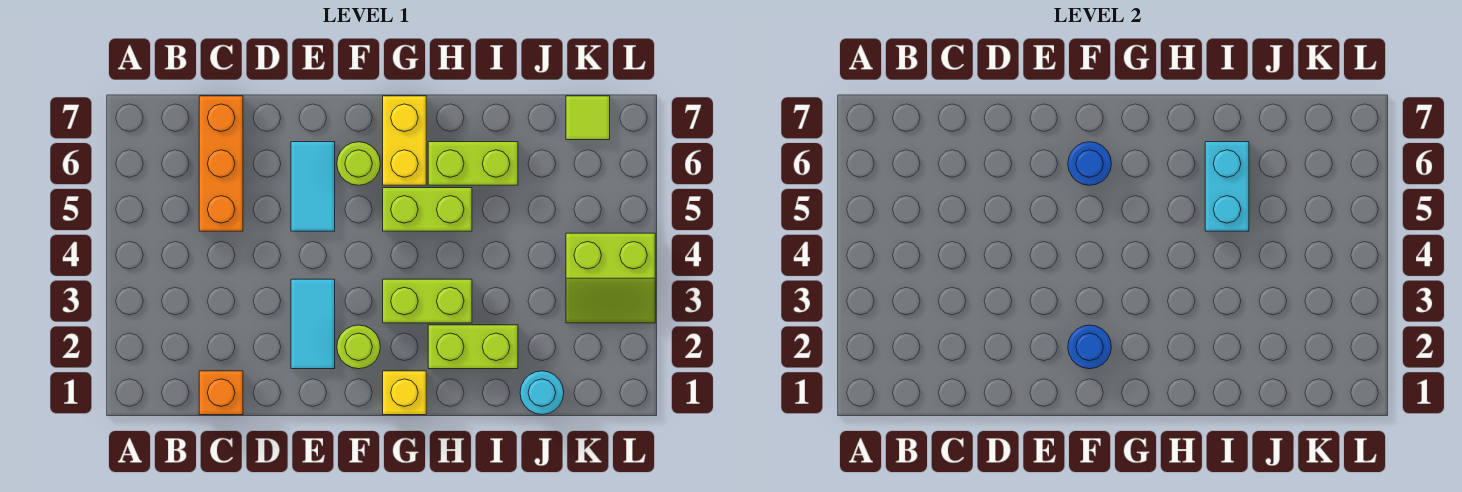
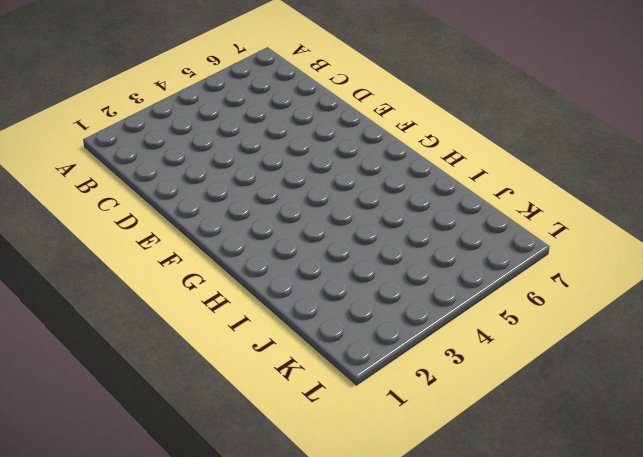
none -> orange 1x1 brick [199,371,243,415]
none -> orange 1x3 brick [199,96,243,231]
none -> cyan 1x2 tile [291,279,335,369]

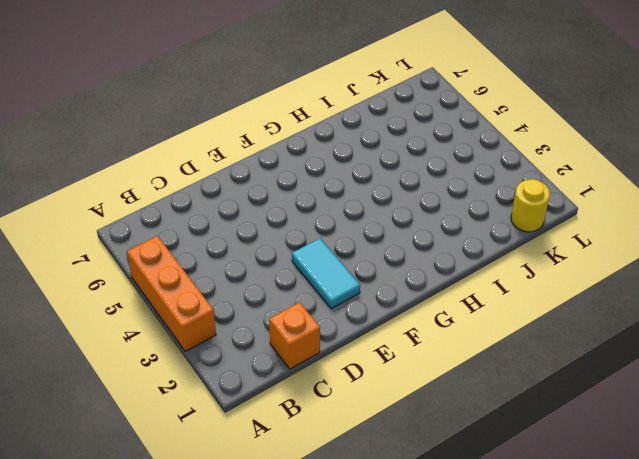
orange 1x3 brick [127,236,216,351] -> orange 1x3 brick moved to [199,96,243,231]
yellow 1x1 round brick [511,179,550,232] -> none
none -> cyan 1x2 tile [291,142,335,231]
none -> lime 1x1 round brick [337,325,380,369]
none -> lime 1x1 round brick [337,142,380,185]

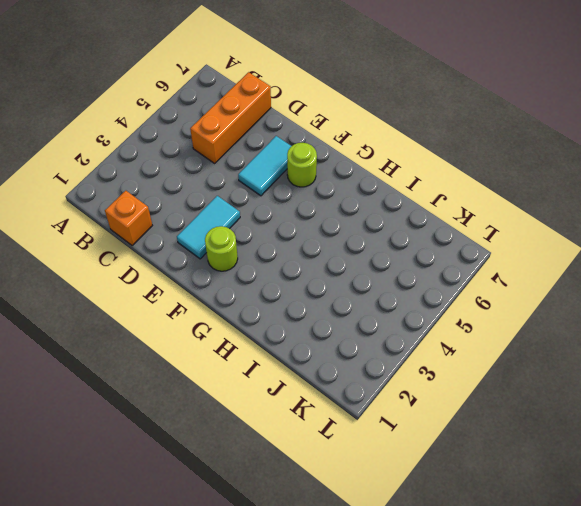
none -> yellow 1x1 brick [383,371,426,415]
none -> lime 1x2 brick [383,279,472,323]
none -> lime 1x2 brick [383,188,472,231]

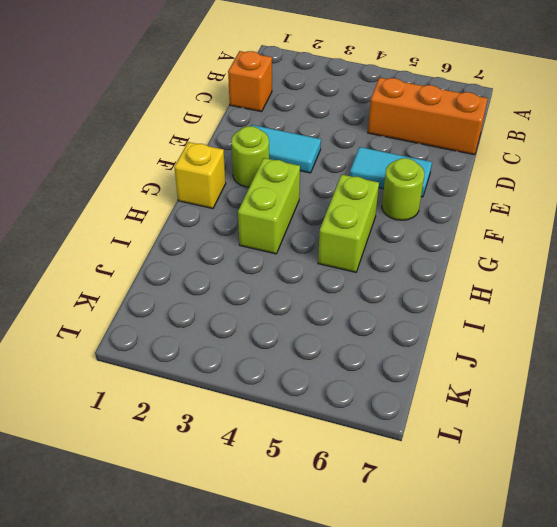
none -> yellow 1x2 brick [383,96,426,185]
none -> lime 1x2 brick [428,325,518,369]
none -> lime 1x2 brick [428,142,518,185]

